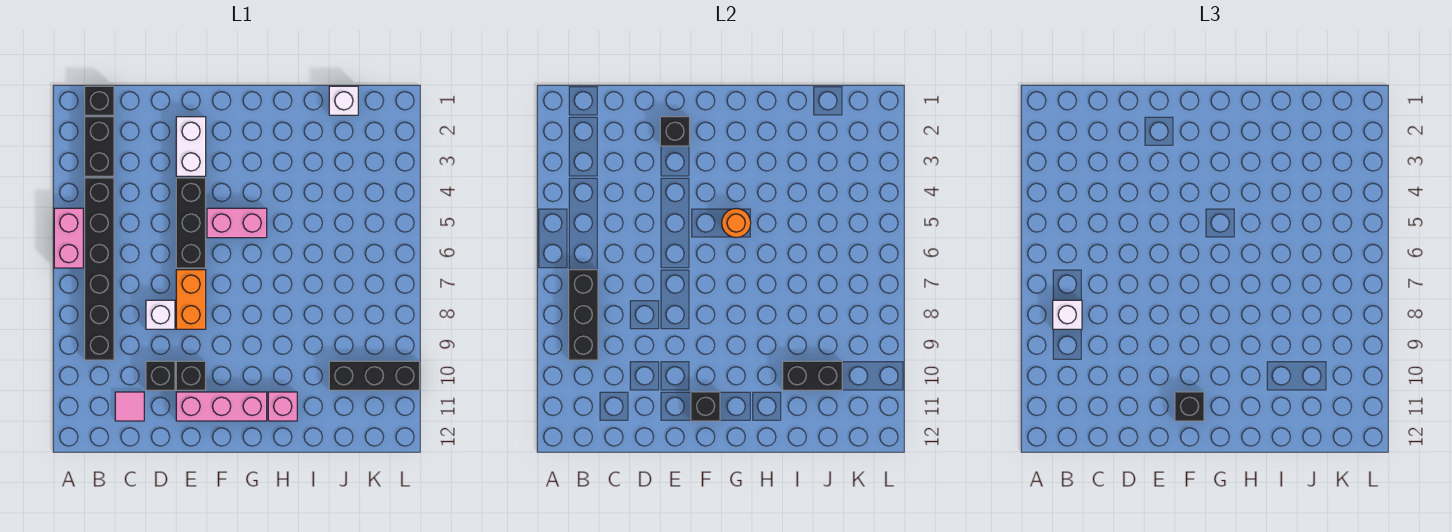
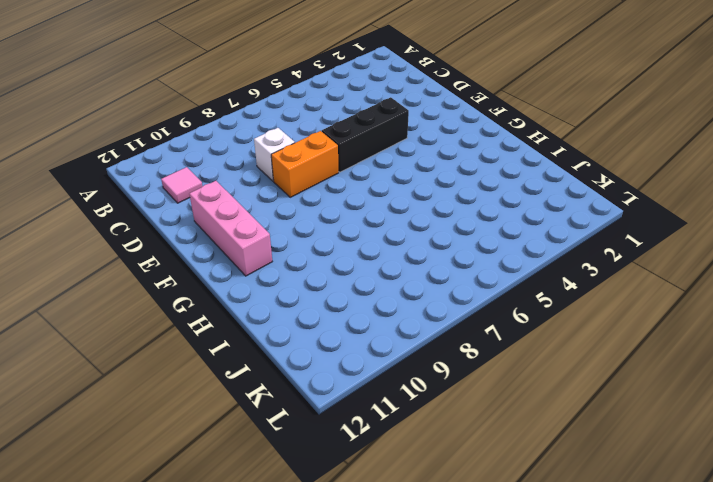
none -> pink 1x2 brick [54,208,83,268]
none -> black 1x1 brick [85,86,114,115]
none -> black 1x2 brick [85,117,114,176]

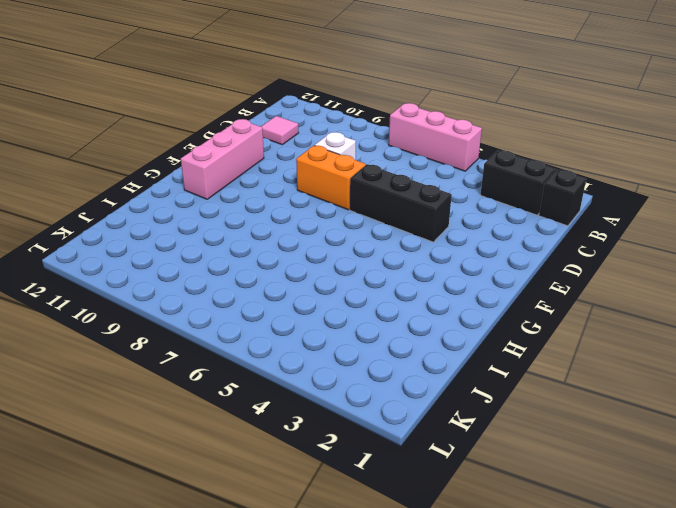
pink 1x3 brick [389,103,482,171] -> pink 1x2 brick [54,208,83,268]
none -> black 1x6 brick [85,178,114,360]
none -> black 1x1 brick [146,361,175,390]
none -> white 1x2 brick [176,117,206,176]

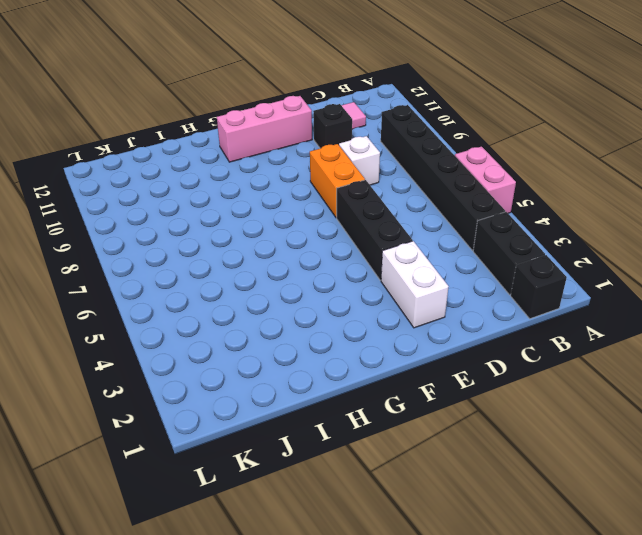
none -> black 1x1 brick [176,361,206,390]
none -> pink 1x2 brick [207,208,267,238]
none -> pink 1x1 brick [268,392,297,421]

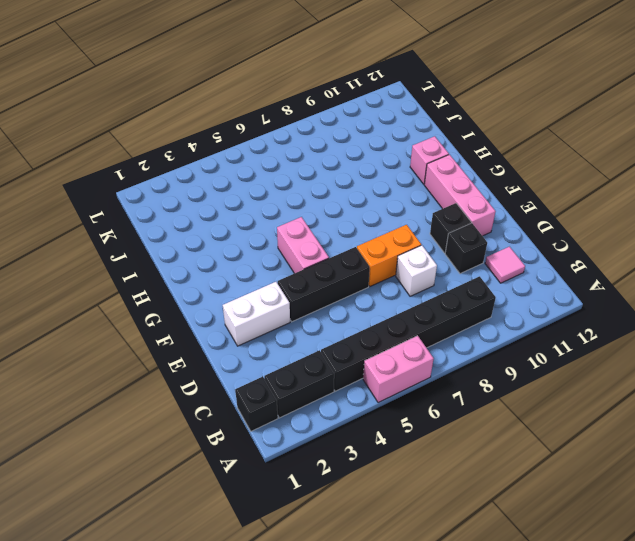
none -> white 1x1 brick [329,86,358,115]
none -> black 1x3 brick [329,361,420,390]
none -> black 1x3 brick [569,270,598,360]

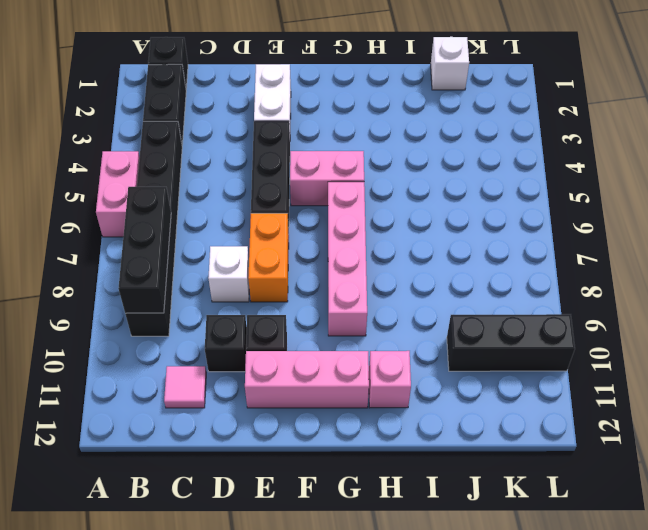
pink 1x4 brick [328,182,367,336] -> none
none -> black 1x1 brick [660,117,690,146]
none -> black 1x1 brick [691,392,720,421]
none -> orange 1x1 round brick [722,209,751,238]

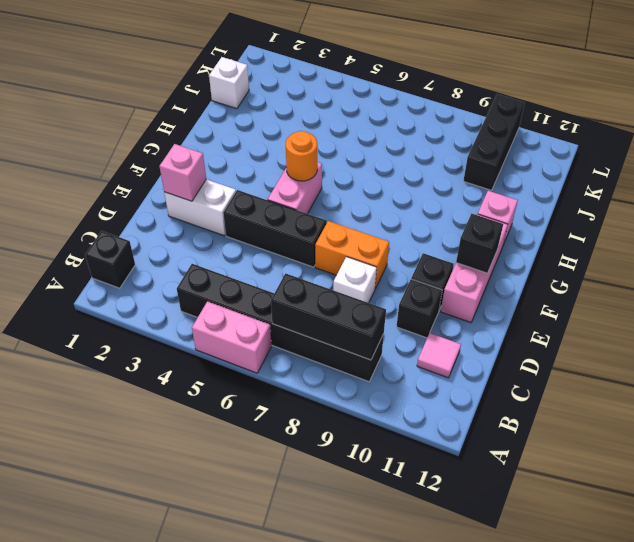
pink 1x1 brick [159,144,206,201] -> black 1x1 brick [660,117,690,146]
none -> black 1x2 brick [85,117,114,176]
none -> black 1x2 brick [783,361,842,390]
none -> white 1x1 brick [1053,300,1082,329]

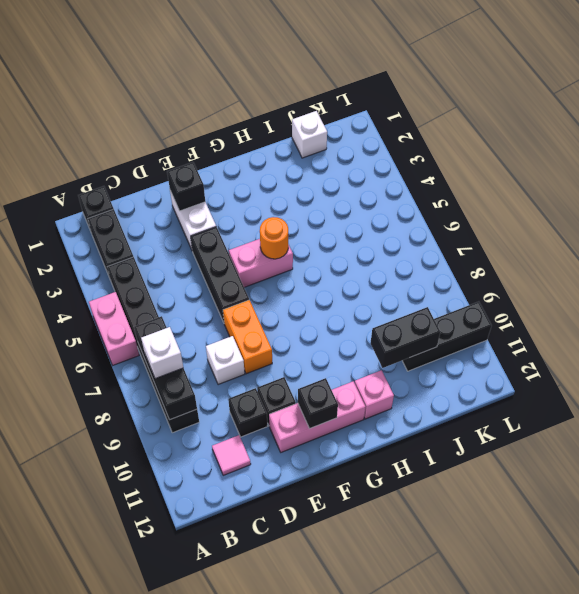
none -> black 1x1 brick [1175,392,1204,421]

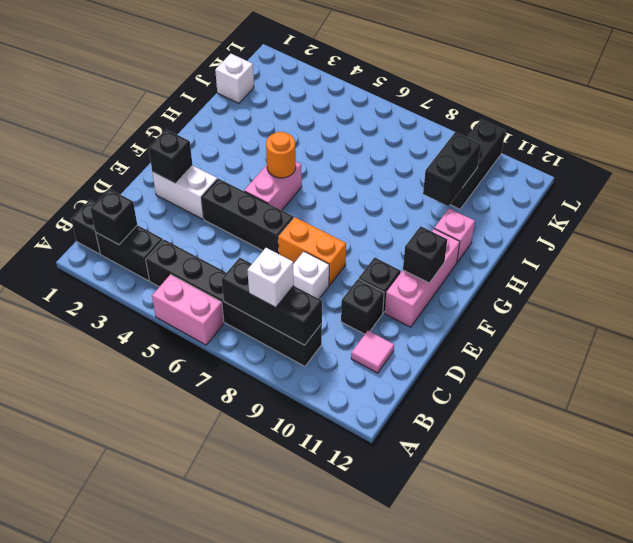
black 1x1 brick [90,189,137,245] -> black 1x1 brick moved to [1175,392,1204,421]

